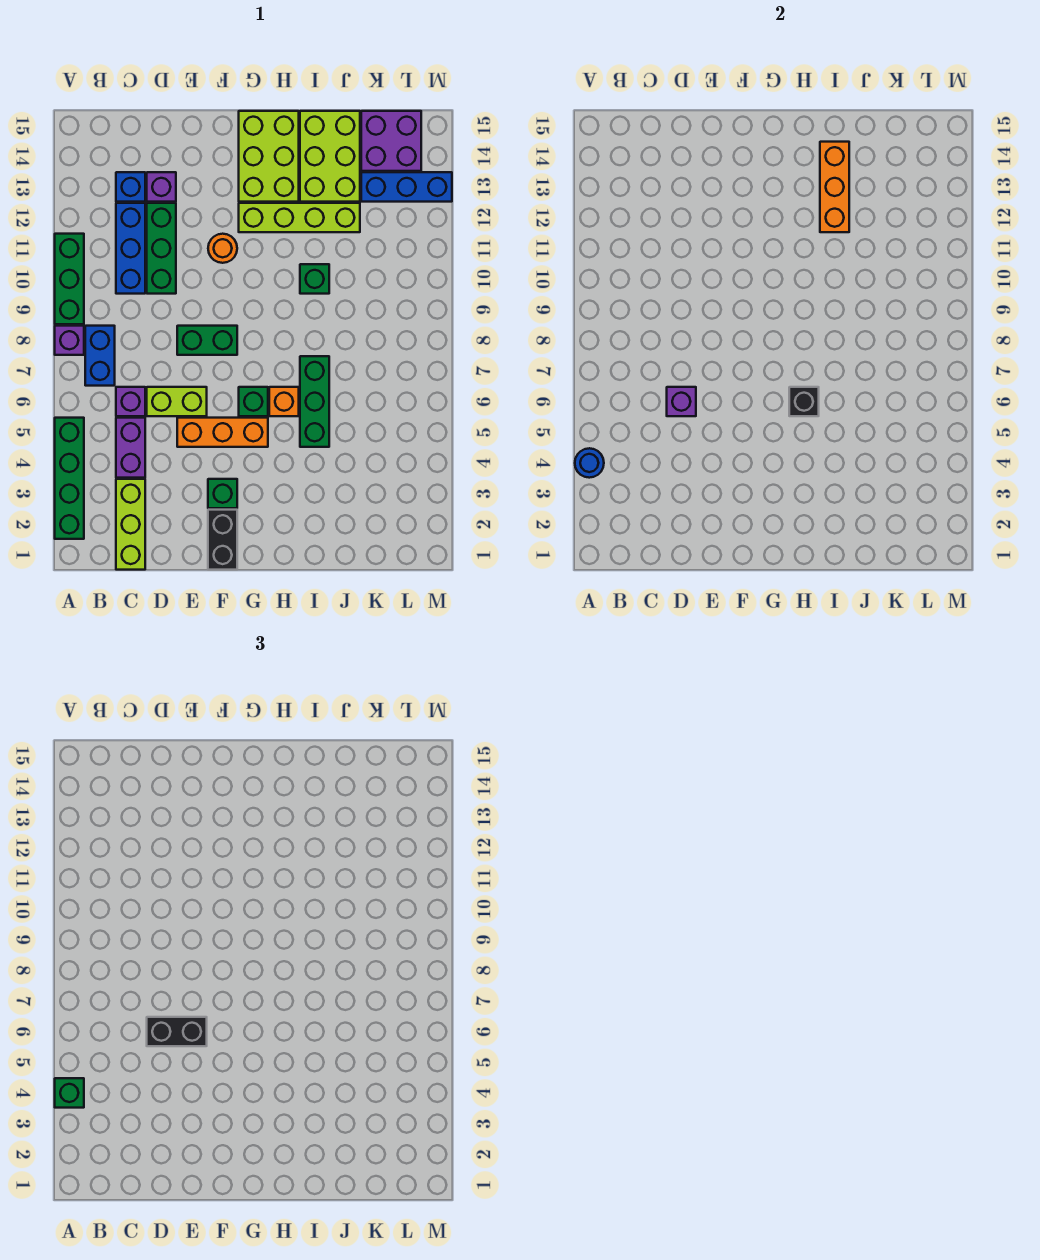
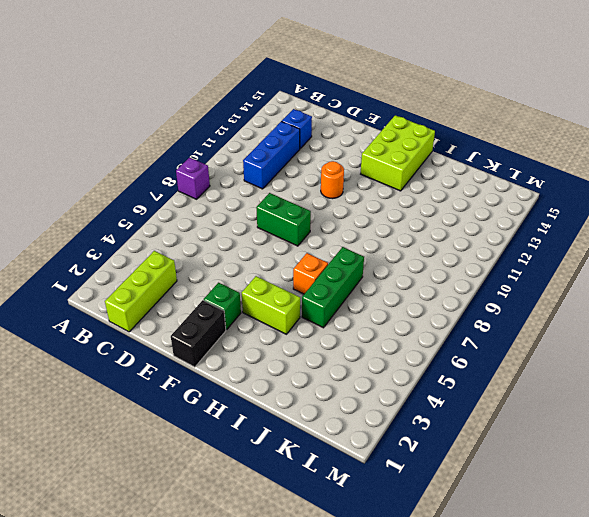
lime 1x2 brick [242,276,300,334] -> lime 1x2 brick moved to [147,387,207,416]
none -> green 1x4 brick [55,418,84,539]
none -> green 1x3 brick [55,234,84,324]
none -> blue 1x2 brick [85,326,115,386]
none -> purple 1x2 brick [116,418,145,478]

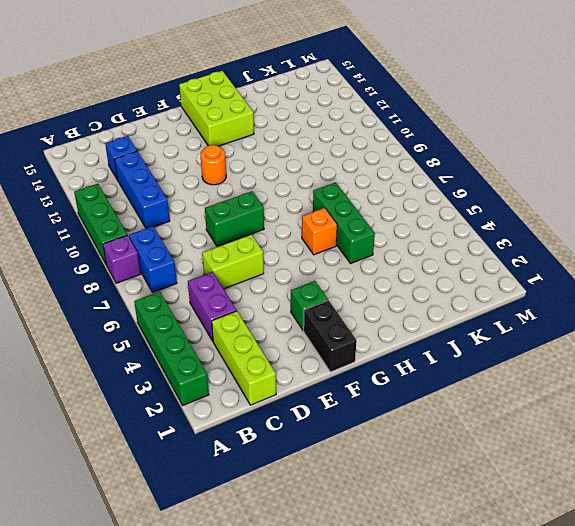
none -> purple 1x1 brick [116,387,145,416]
none -> green 1x3 brick [147,203,176,294]
none -> purple 1x1 brick [147,172,176,202]
none -> orange 1x3 brick [177,418,268,447]

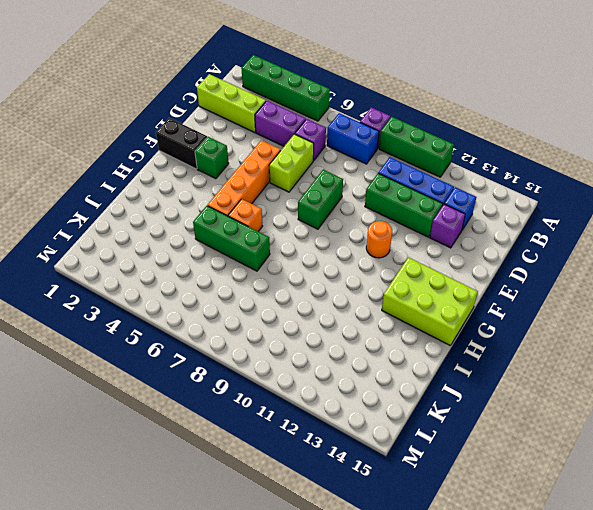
orange 1x4 brick [208,140,281,216] -> orange 1x3 brick [177,418,268,447]
none -> green 1x1 brick [239,387,268,416]
none -> lime 1x4 brick [239,203,360,232]
none -> green 1x1 brick [300,264,329,294]
none -> lime 2x3 brick [300,111,360,202]

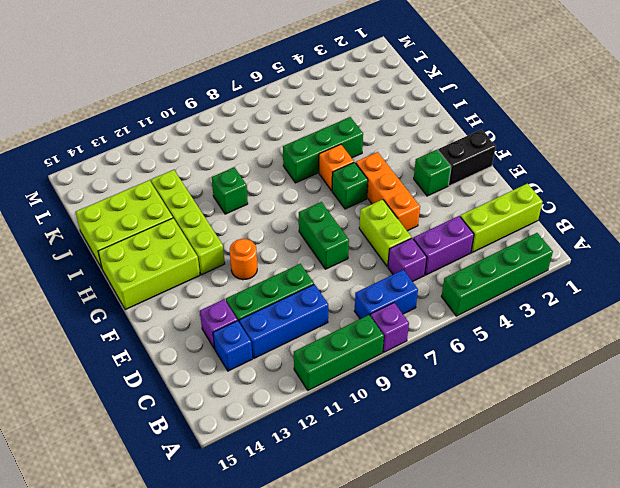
none -> blue 1x3 brick [361,172,452,202]
none -> purple 2x2 brick [361,111,421,171]
none -> blue 1x1 round brick [575,448,604,478]
none -> purple 1x1 brick [667,387,696,416]

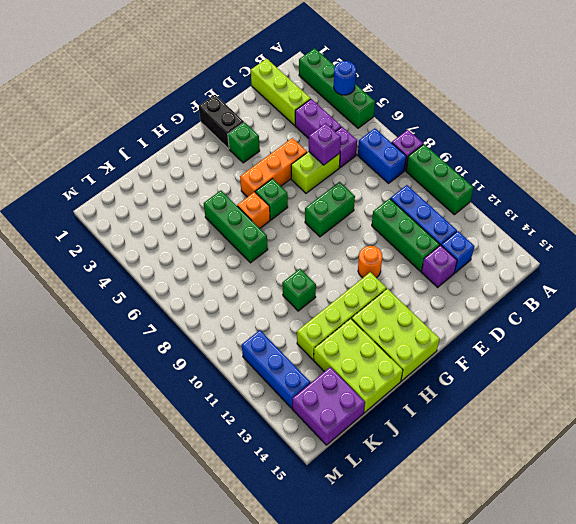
blue 1x3 brick [242,330,310,408] -> blue 1x3 brick turned to [361,172,452,202]
none -> black 1x1 brick [789,387,819,416]
none -> orange 1x3 brick [820,142,849,232]
none -> green 1x1 brick [55,1078,84,1108]
none -> black 1x2 brick [147,1017,207,1046]

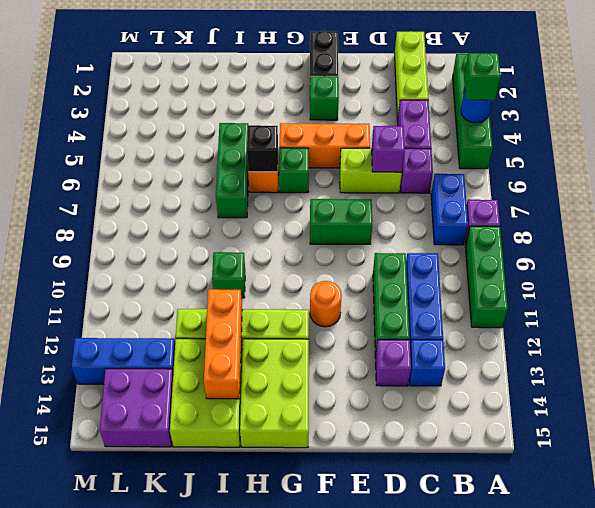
none -> black 1x2 brick [147,1017,207,1046]

